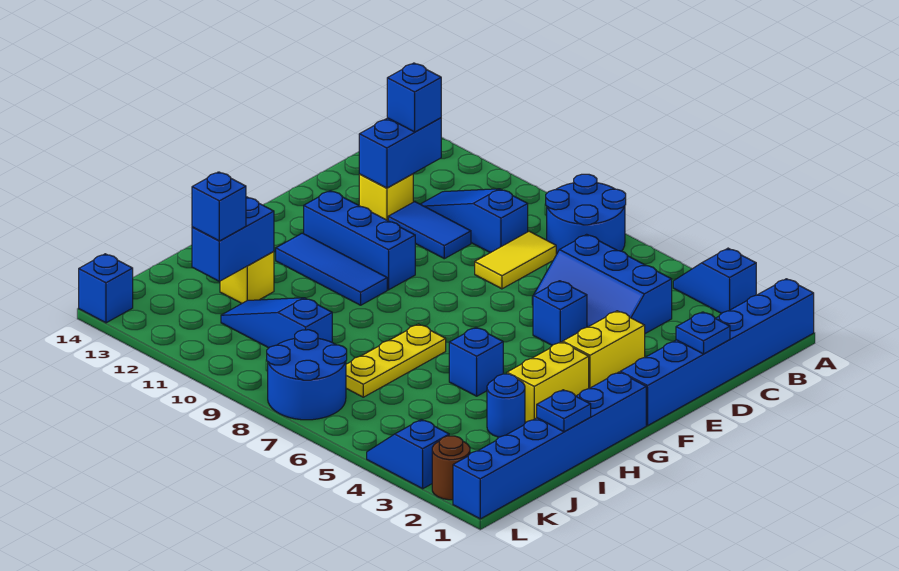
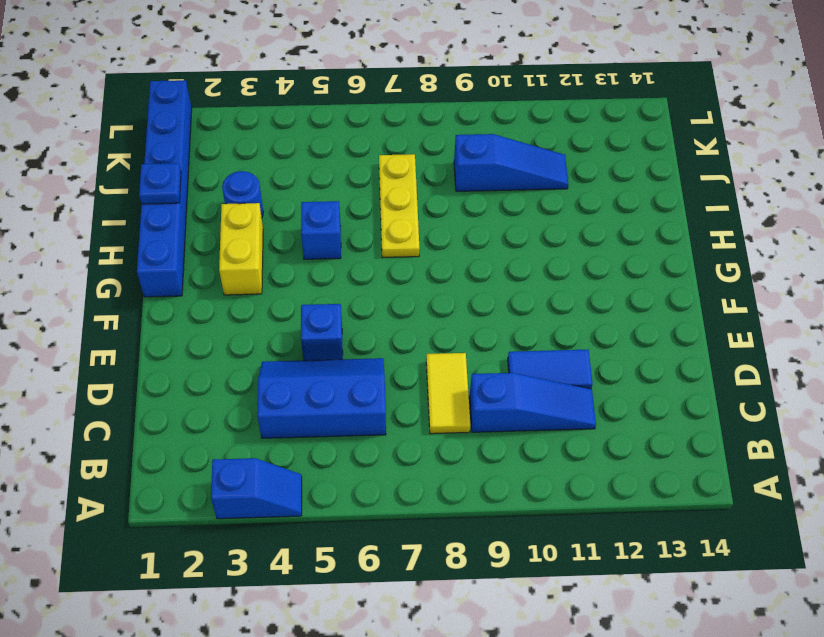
none -> blue 1x6 brick [620,279,814,425]
none -> blue 2x2 round brick [546,174,626,254]
none -> yellow 1x1 brick [359,174,413,221]

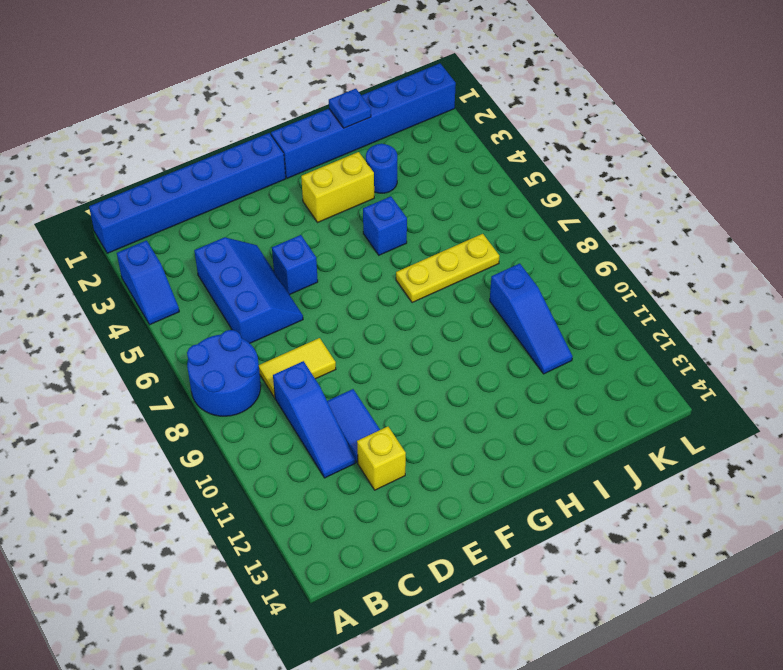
none -> yellow 1x2 brick [563,311,645,389]
none -> blue 1x3 brick [304,191,415,290]
none -> blue 1x3 tile [276,233,387,305]

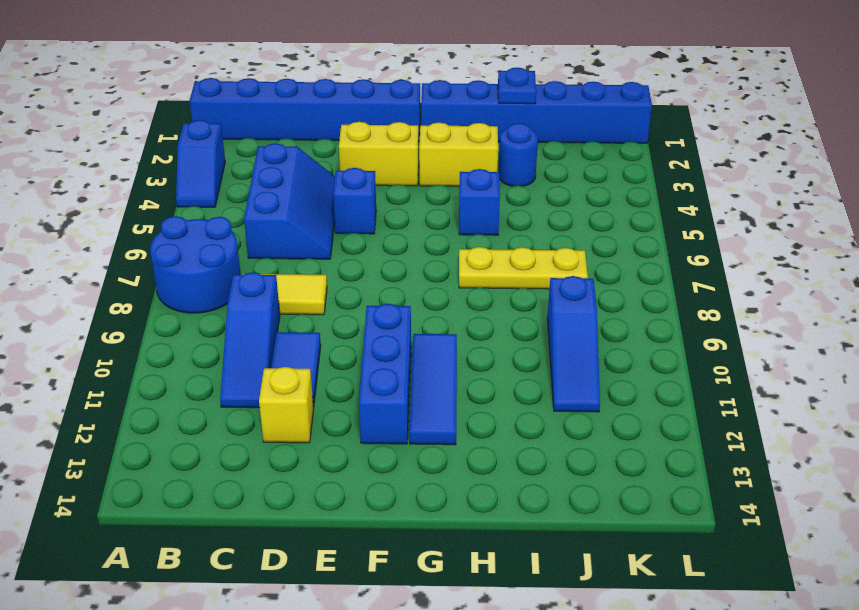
none -> yellow 1x1 brick [220,252,274,304]
none -> blue 2x2 round brick [267,330,347,420]
none -> brown 1x1 round brick [432,436,470,500]

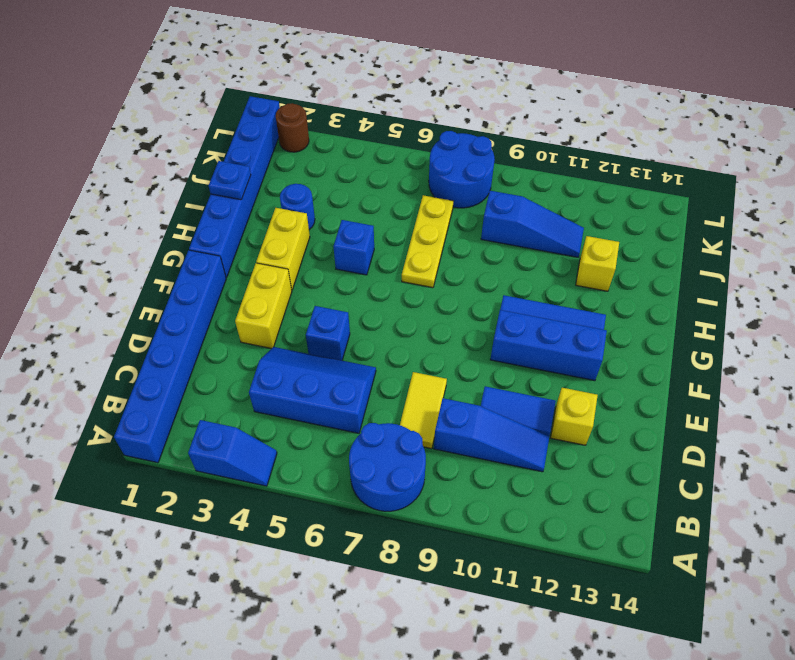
none -> blue 1x2 slope [367,419,449,489]
none -> blue 1x1 brick [79,254,133,323]
none -> blue 1x2 brick [359,118,441,188]

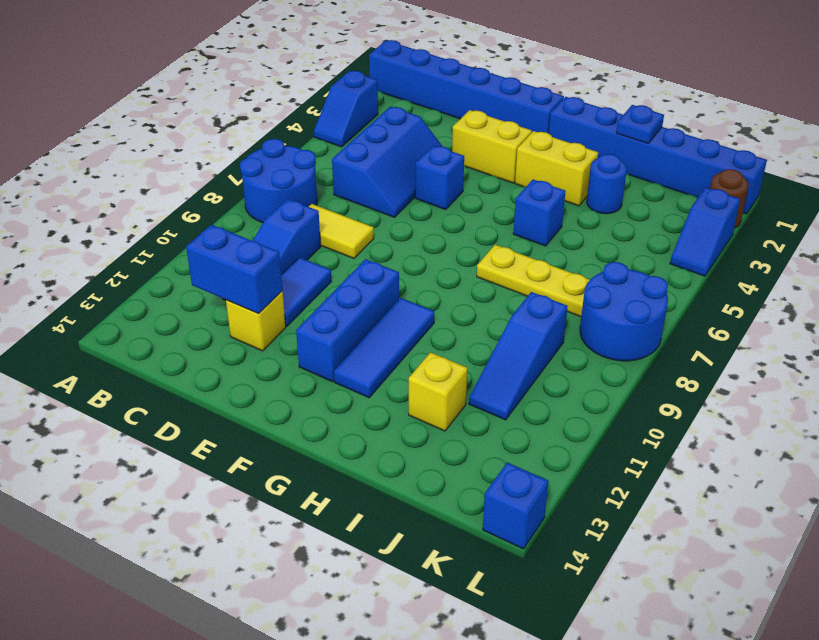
none -> blue 1x1 plate [676,312,730,354]
none -> blue 1x2 brick [192,197,274,281]
none -> blue 1x1 brick [387,63,441,132]

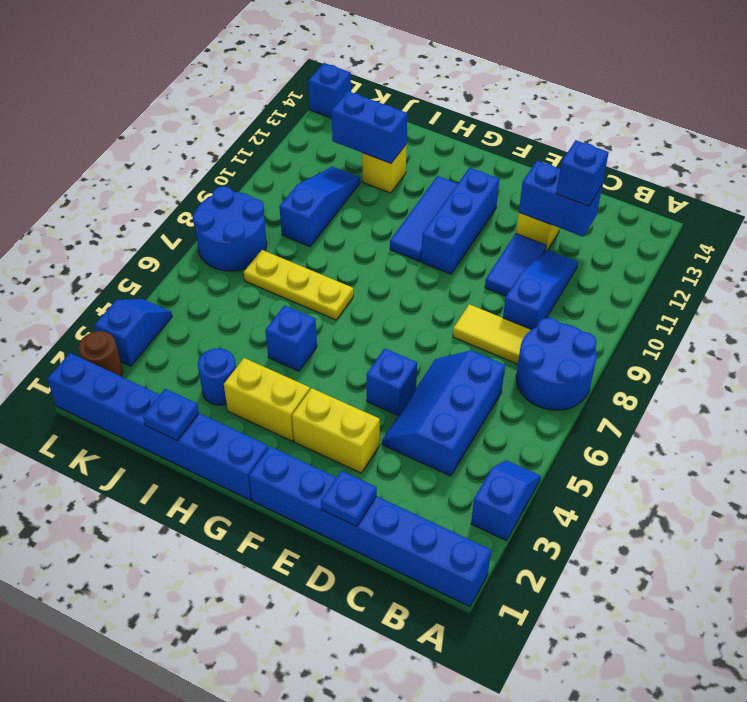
none -> blue 1x1 brick [192,172,246,241]

